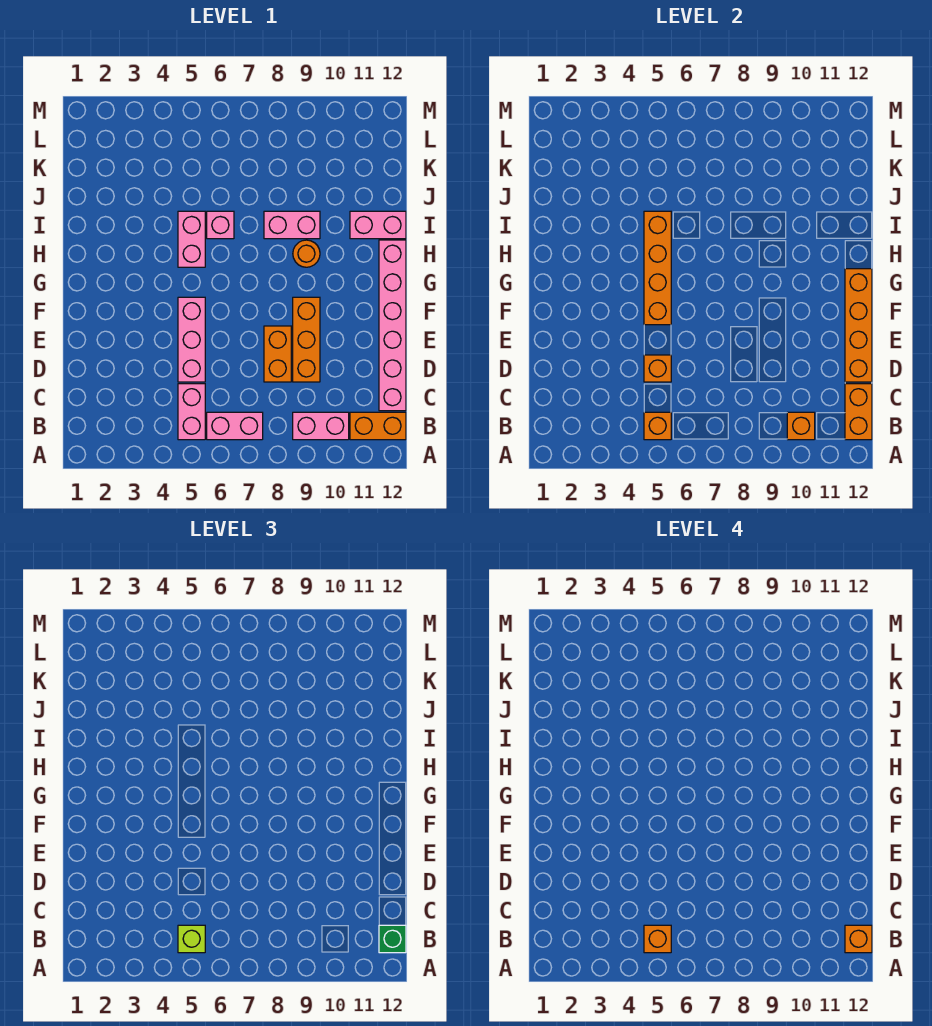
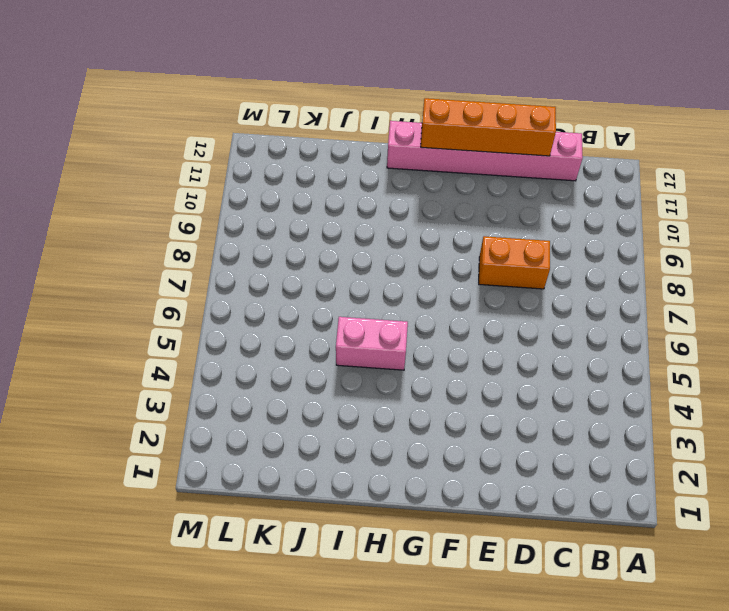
none -> pink 1x2 brick [178,384,205,440]
none -> pink 1x2 brick [207,412,263,440]
none -> pink 1x2 brick [293,412,349,440]

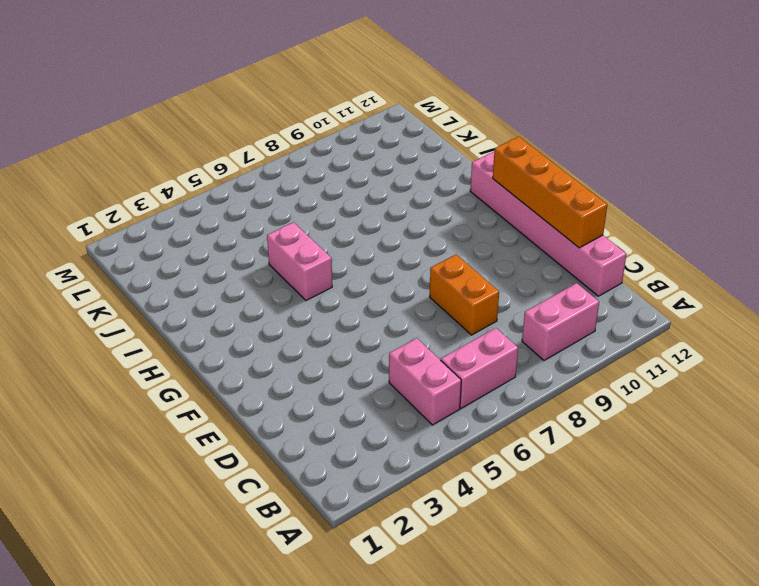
none -> orange 1x2 brick [350,412,406,440]
none -> pink 1x3 brick [178,297,205,382]
none -> orange 1x3 brick [293,297,320,382]

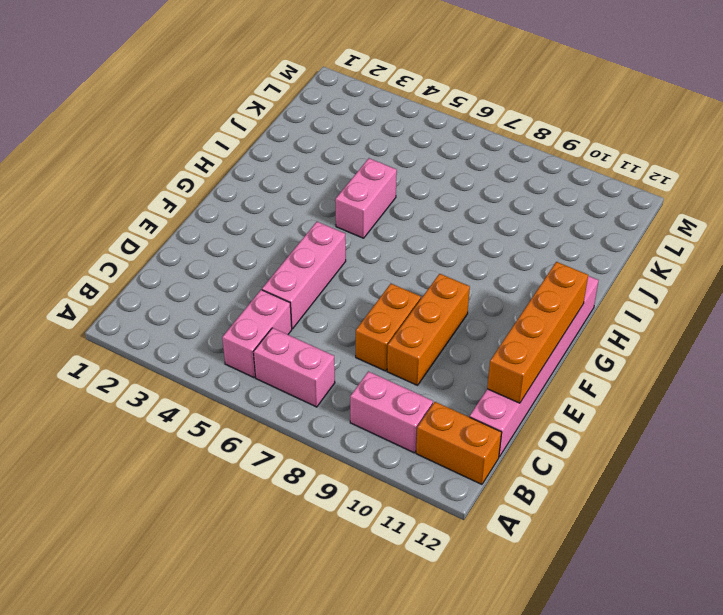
none -> orange 1x1 round brick [293,240,320,267]
none -> pink 1x1 brick [207,211,234,239]
none -> pink 1x2 brick [264,211,320,239]

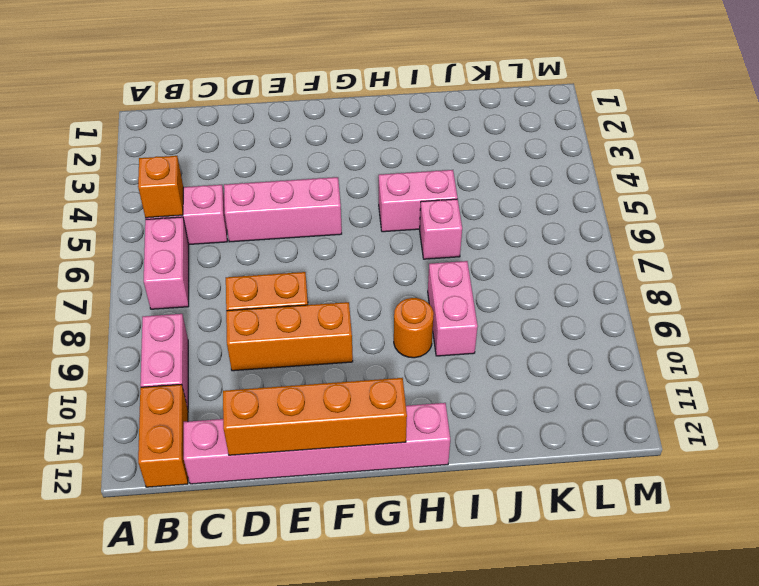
none -> pink 1x2 brick [350,211,406,239]
none -> orange 1x1 brick [787,412,815,440]
none -> orange 1x2 brick [845,384,872,440]

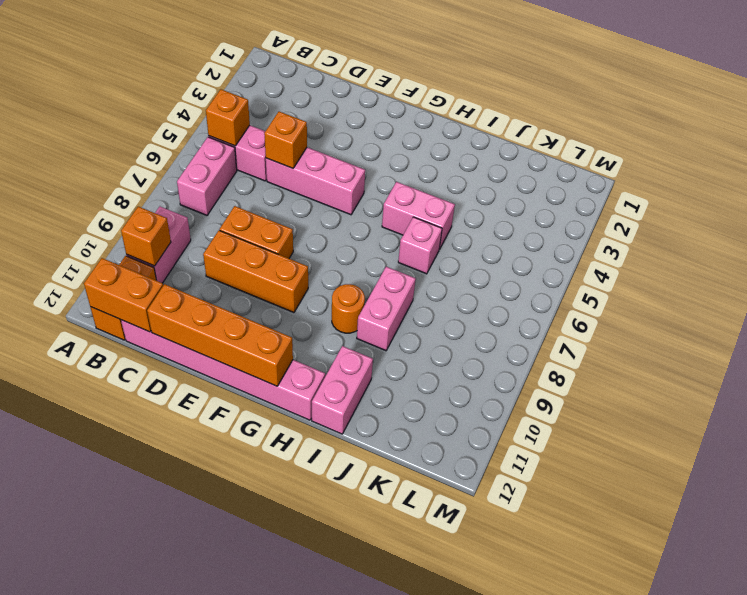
none -> orange 1x4 brick [644,211,671,325]
none -> lime 1x1 brick [178,925,205,953]
none -> green 1x1 brick [379,925,406,953]

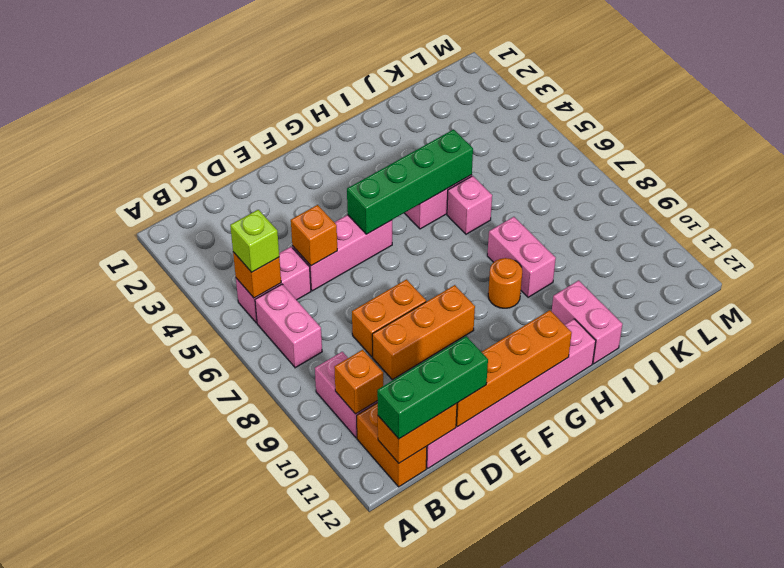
green 1x3 brick [377,336,488,439] -> green 1x1 brick [379,925,406,953]
green 1x4 brick [347,129,473,234] -> orange 1x4 brick [644,211,671,325]
none -> orange 1x1 brick [644,925,671,953]
none -> orange 1x1 brick [845,925,872,953]

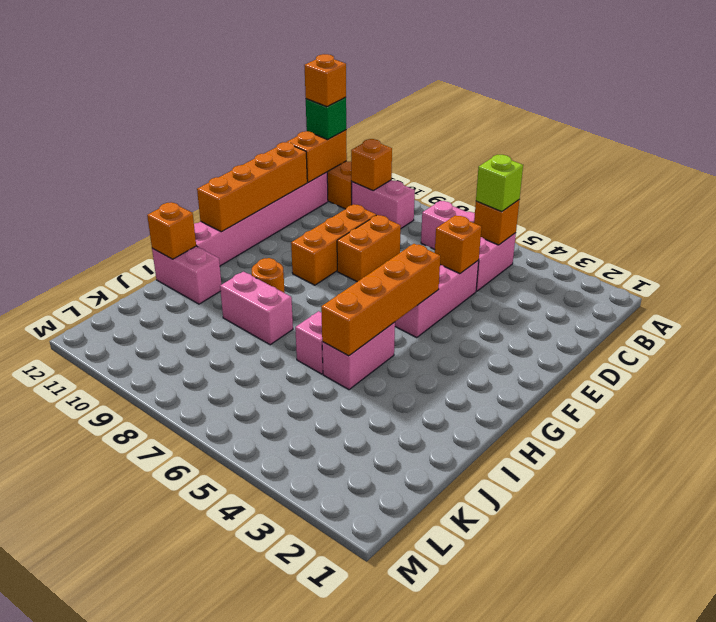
orange 1x1 brick [147,202,196,259] -> orange 1x1 brick moved to [644,925,671,953]

